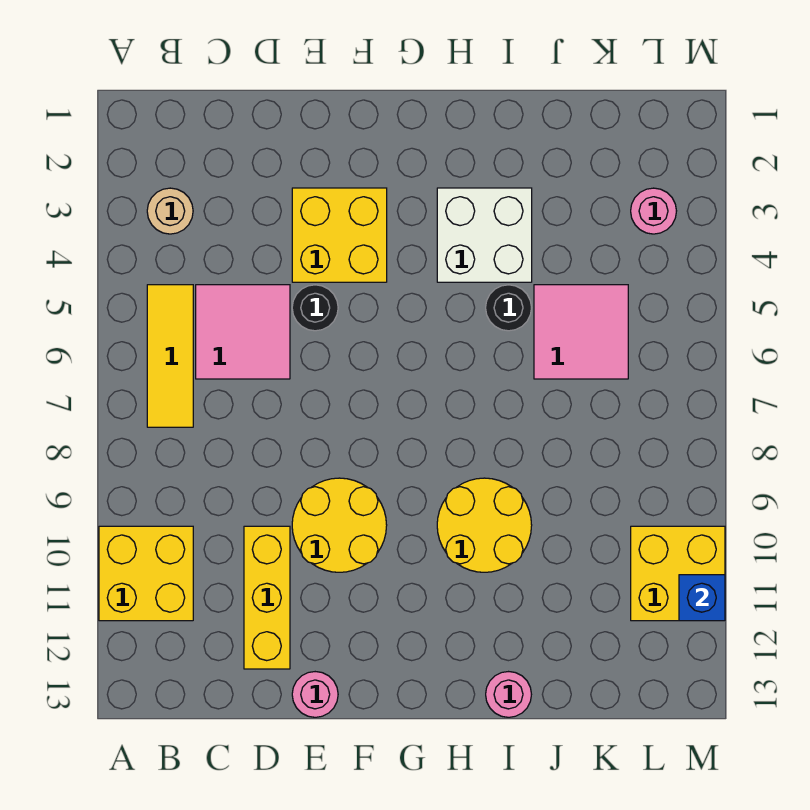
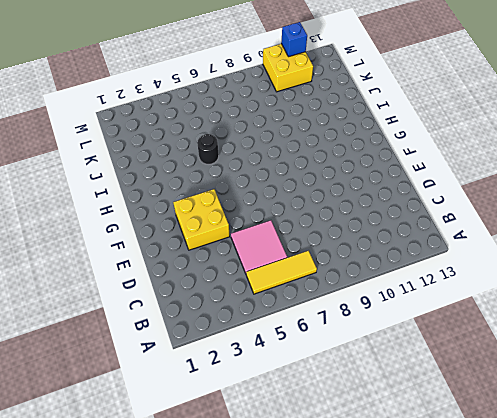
none -> yellow 2x2 brick [99,526,193,621]
none -> tan 1x1 round brick [147,188,193,234]
none -> yellow 1x3 brick [244,526,290,669]

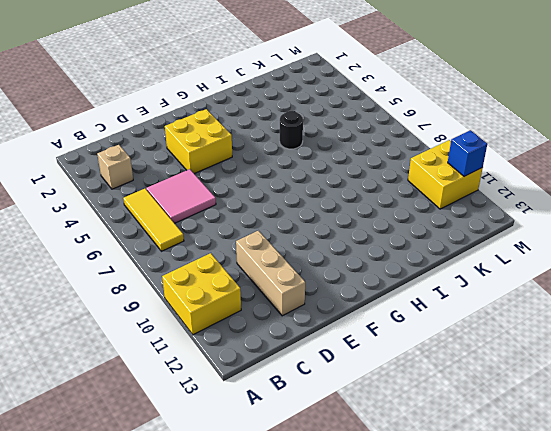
tan 1x1 brick [97,145,133,189] -> tan 1x1 round brick [147,188,193,234]
tan 1x3 brick [236,230,305,316] -> yellow 1x3 brick [244,526,290,669]
none -> black 1x1 round brick [292,285,338,331]
none -> yellow 2x2 round brick [292,478,387,572]
none -> pink 1x1 round brick [292,672,338,717]

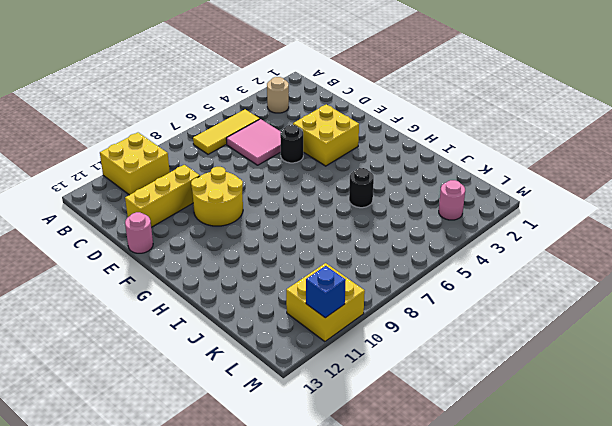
none -> white 2x2 brick [437,188,532,282]
none -> yellow 2x2 round brick [437,478,532,572]
none -> pink 1x1 round brick [486,672,531,717]

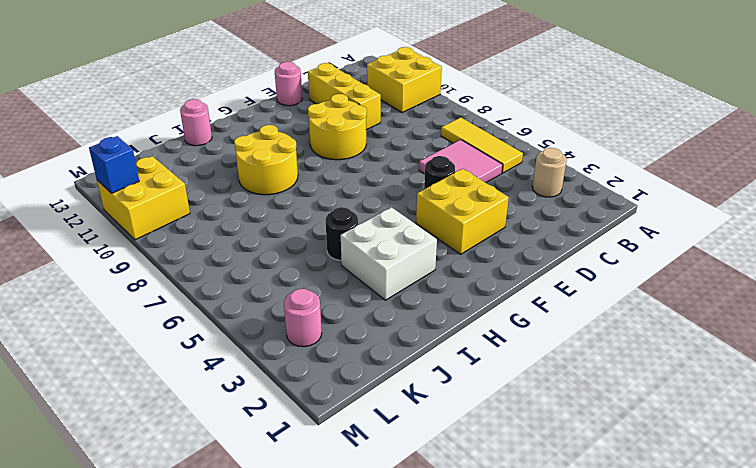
none -> pink 2x2 tile [534,285,628,379]

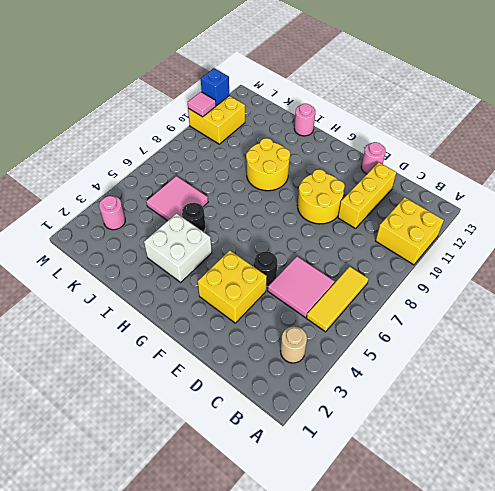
pink 1x1 tile [188,92,216,117] -> none

